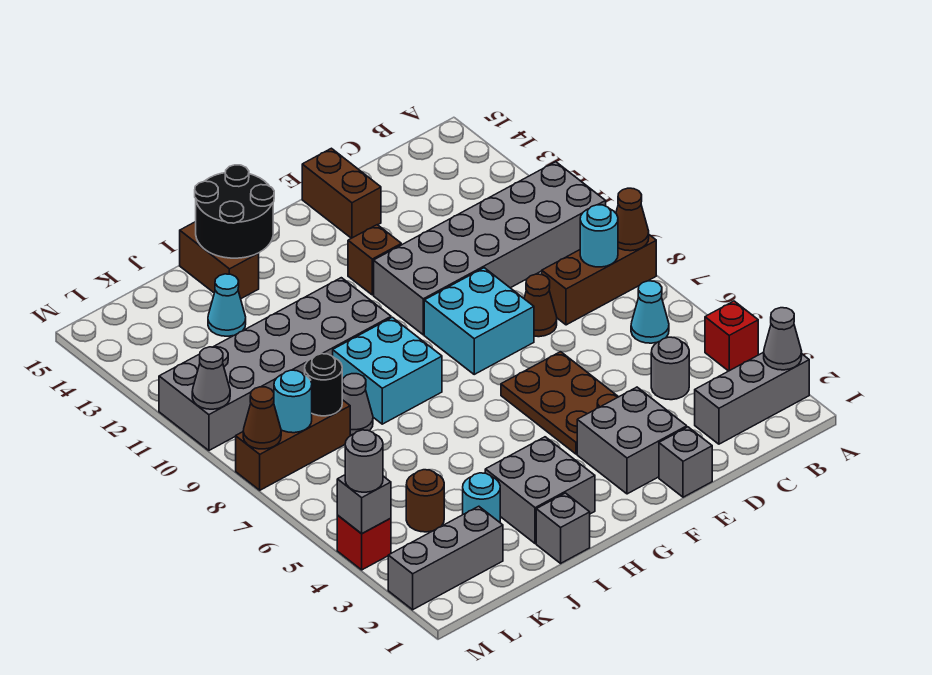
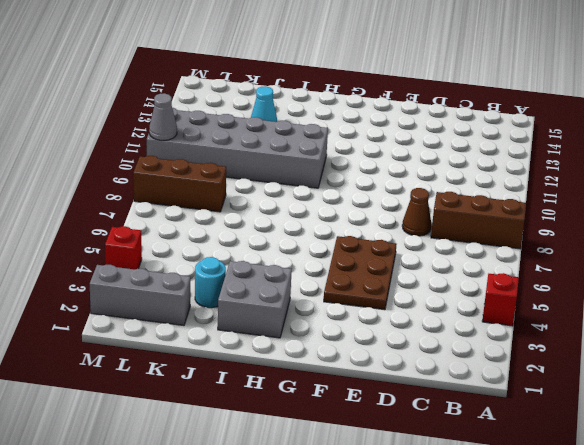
none -> grey 1x3 brick [695,352,809,444]
none -> grey 2x6 brick [374,162,606,335]
none -> cyan 1x1 cone [631,281,669,343]
none -> grey 1x1 round brick [651,337,689,400]

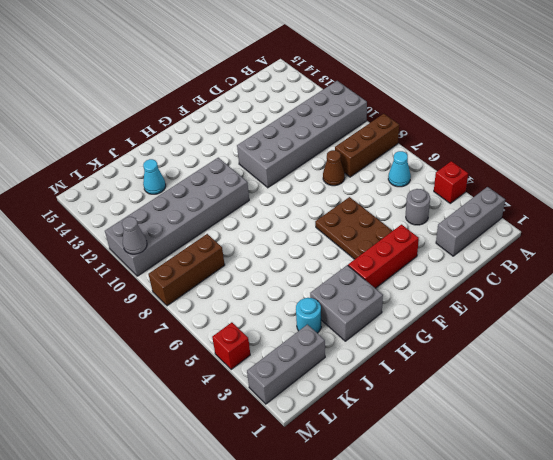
red 1x3 brick [348,225,419,288] -> grey 2x2 brick [577,387,687,494]
none -> grey 1x1 brick [659,427,712,497]
none -> cyan 2x2 brick [424,268,534,374]
none -> brown 1x2 brick [302,148,381,238]
none -> brown 1x1 brick [348,225,401,295]

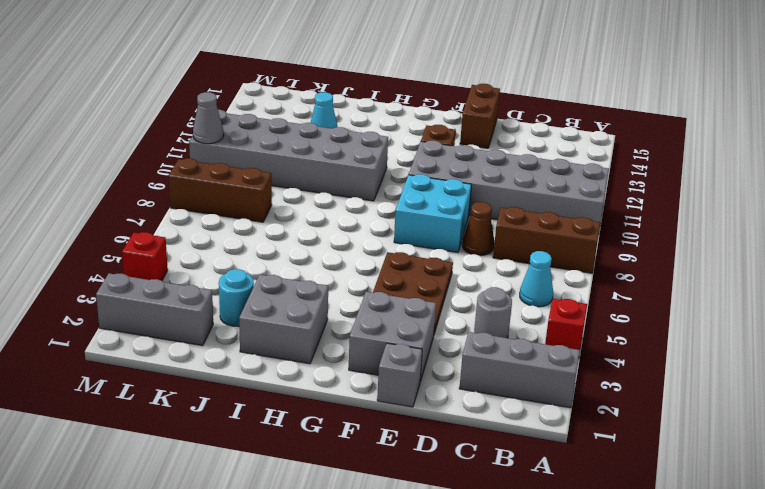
none -> cyan 2x2 brick [333,317,442,424]
none -> grey 1x1 brick [536,493,590,563]
none -> brown 1x2 brick [180,222,259,299]
none -> grey 1x1 cone [342,374,373,436]

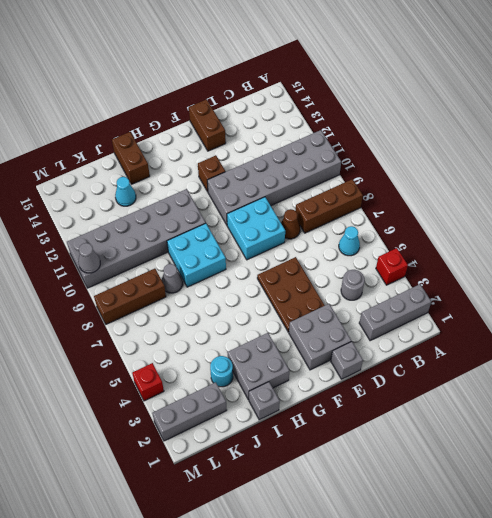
none -> brown 1x1 round brick [406,470,444,532]
none -> grey 1x1 cone [764,308,802,370]
none -> brown 1x1 cone [616,188,649,251]
none -> cyan 1x1 round brick [580,205,618,267]

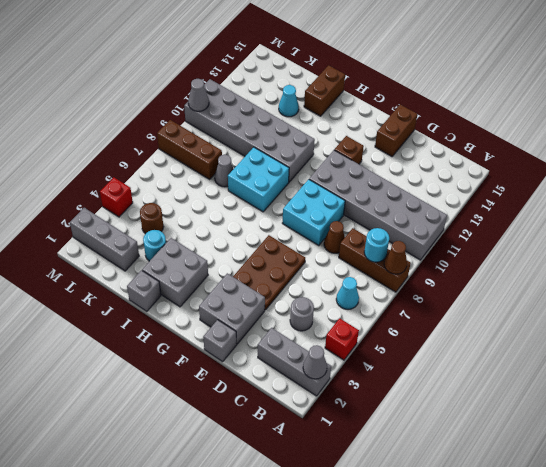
none -> black 2x2 round brick [195,165,274,258]
none -> black 1x1 round brick [305,354,342,416]
none -> cyan 1x1 round brick [274,370,312,433]
none -> grey 1x1 brick [337,475,391,534]

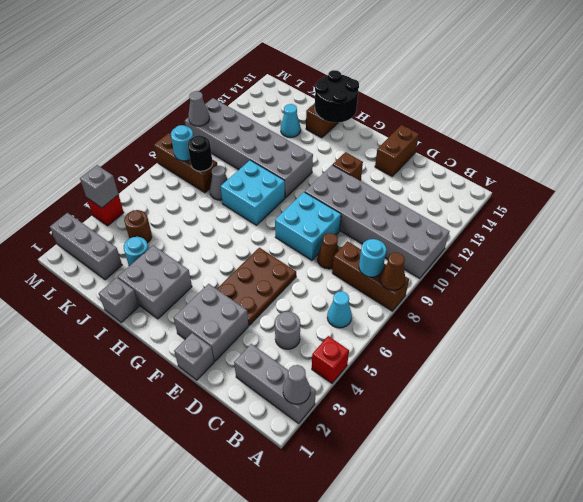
none -> brown 1x1 cone [243,387,281,449]
none -> grey 1x1 round brick [345,430,383,492]

